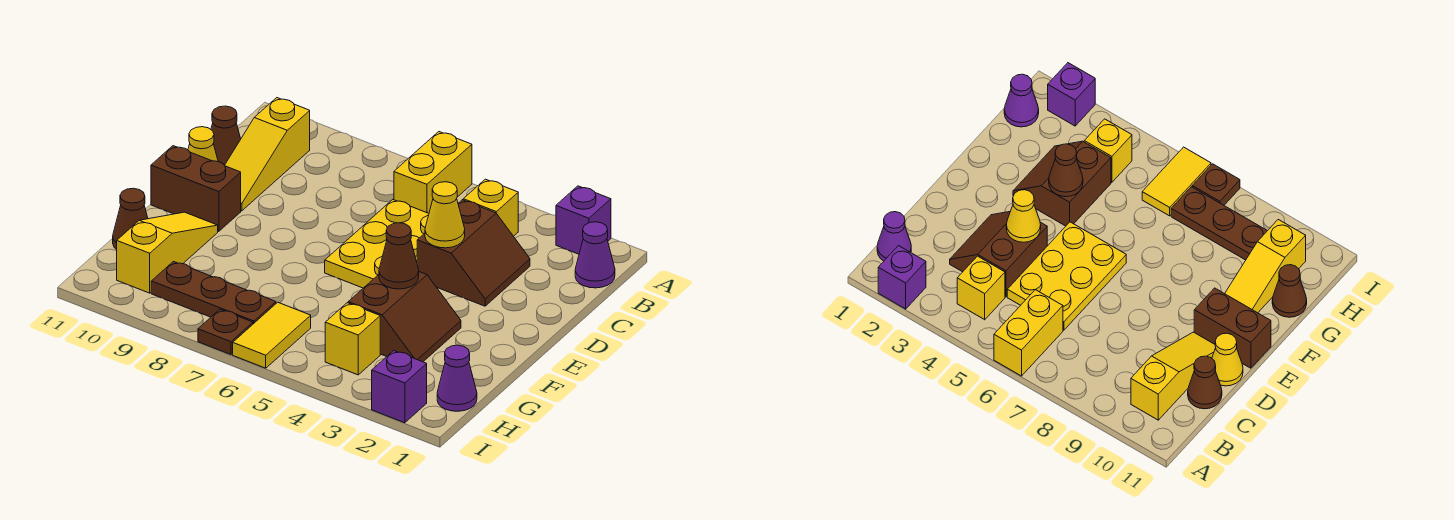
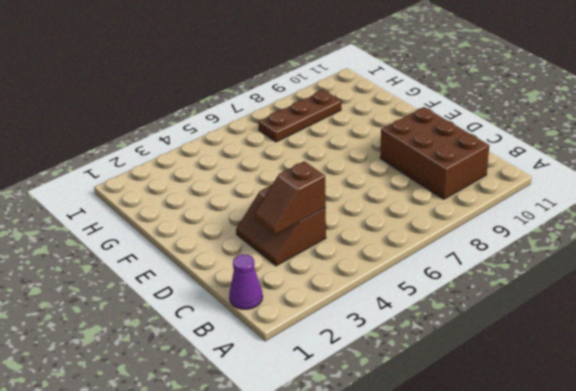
brown 2x3 brick [380,107,489,199] -> yellow 1x3 slope [225,98,310,211]
brown 1x2 slope [254,161,326,235] -> none
none -> purple 1x1 brick [556,186,611,254]
none -> yellow 1x2 brick [394,132,472,213]
none -> yellow 1x1 brick [463,179,518,236]

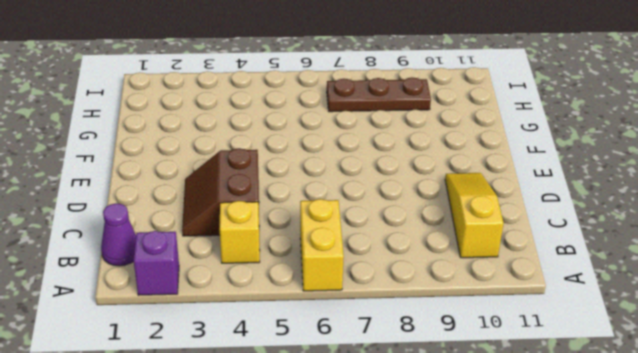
none -> yellow 2x3 plate [325,200,429,288]
none -> brown 1x1 cone [211,106,241,165]
none -> yellow 1x1 cone [188,127,218,162]

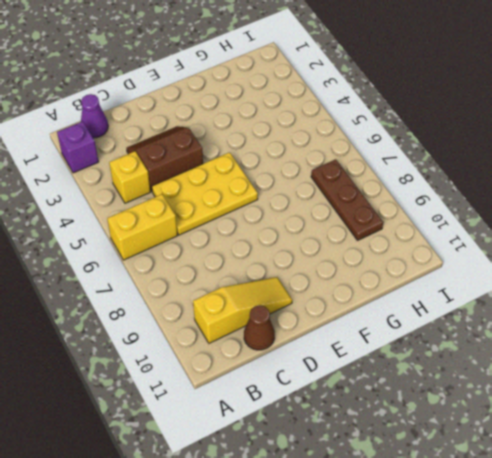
none -> yellow 1x1 cone [188,127,218,162]
none -> brown 1x2 brick [151,146,241,231]
none -> brown 2x2 slope [348,272,461,362]

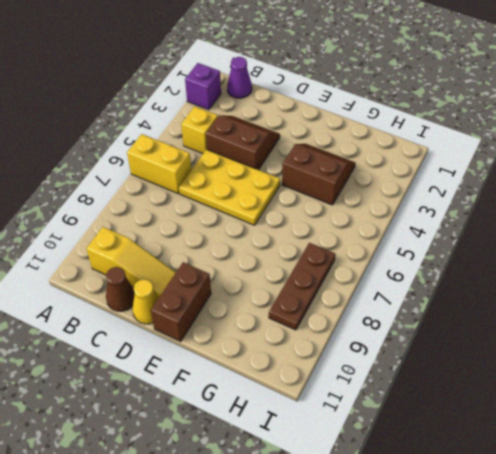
none -> yellow 1x3 slope [117,212,218,293]
none -> brown 1x1 cone [113,188,148,250]
none -> purple 1x1 cone [437,345,477,411]

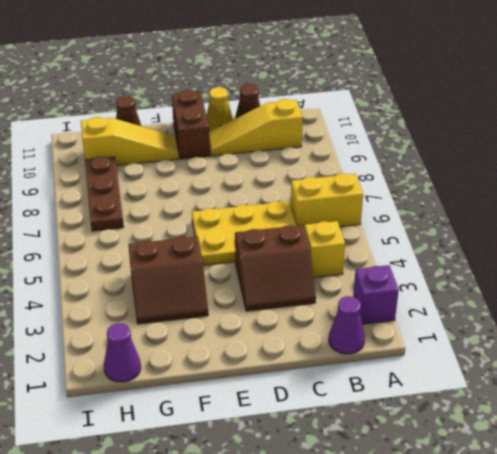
none -> yellow 1x1 brick [325,303,380,375]
none -> yellow 1x2 tile [233,302,311,368]
none -> purple 1x1 brick [372,351,427,423]

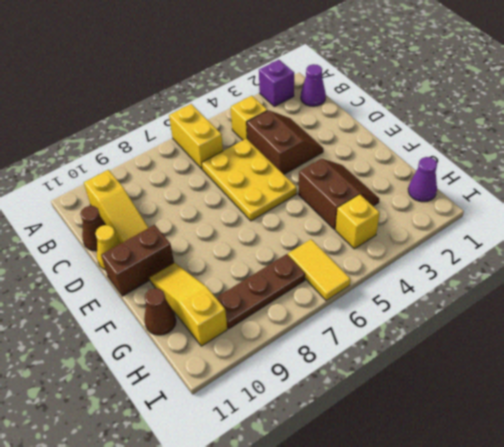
none -> purple 1x1 brick [372,351,427,423]
none -> brown 1x1 plate [198,309,253,355]
none -> yellow 1x1 cone [425,182,465,248]

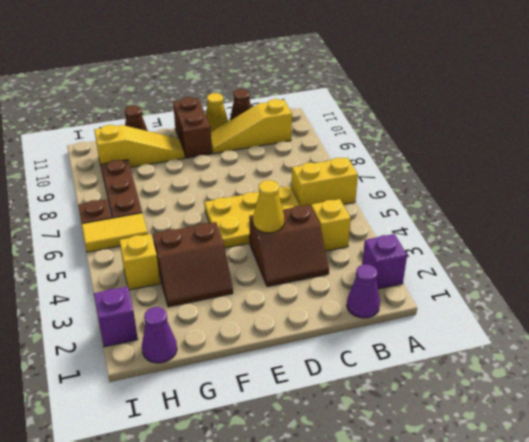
none -> brown 1x1 cone [379,223,419,289]

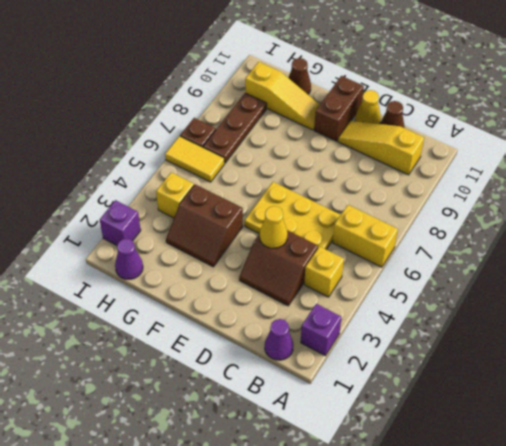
none -> brown 1x1 cone [379,223,419,289]

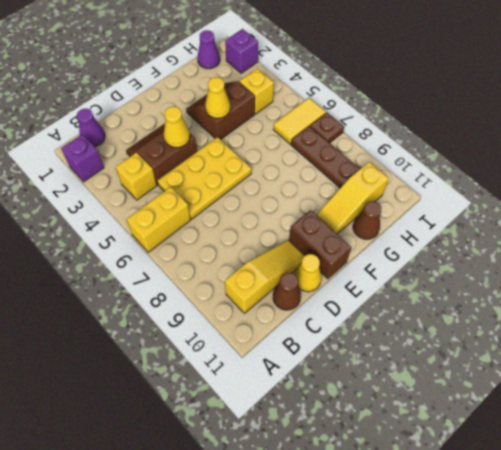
yellow 1x1 cone [205,77,230,118] -> brown 1x1 cone [379,223,419,289]

